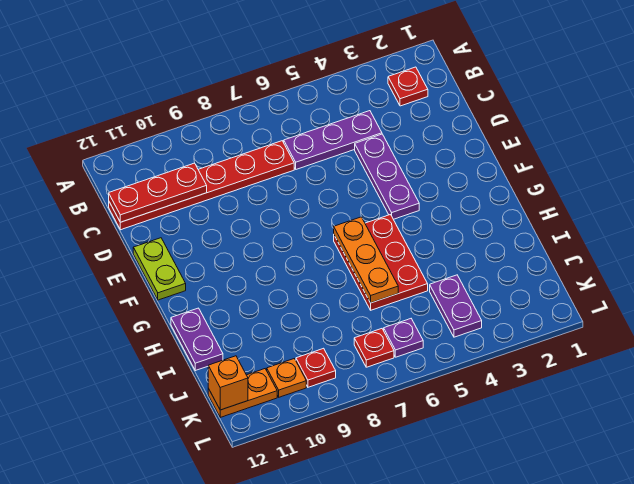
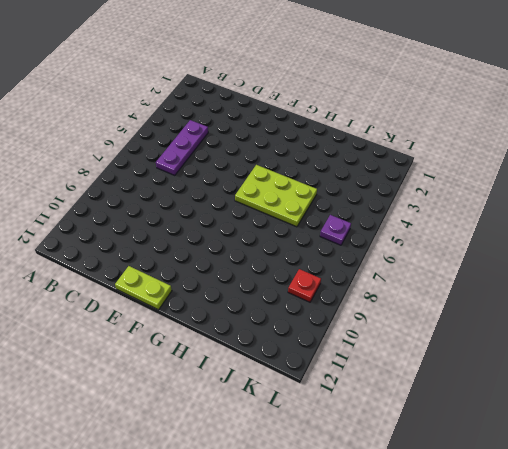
lime 2x3 plate [235,165,317,227] -> red 2x3 plate [334,215,428,310]
none -> red 1x1 plate [388,67,428,106]
none -> red 1x6 plate [109,141,294,230]
none -> purple 1x3 plate [355,134,419,219]

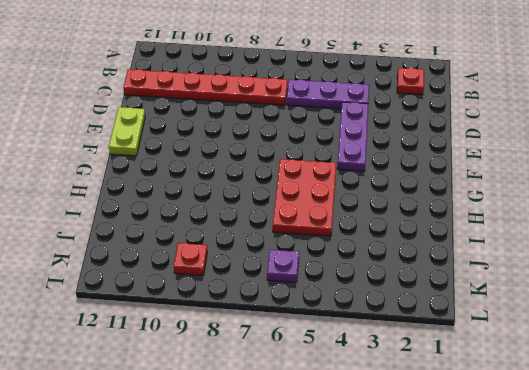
none -> purple 1x2 plate [171,308,223,371]
none -> purple 1x2 plate [430,275,482,337]
none -> red 1x1 plate [354,329,394,367]

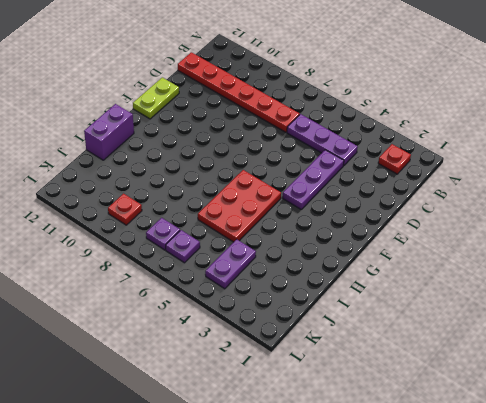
purple 1x2 brick [84,104,134,160] -> purple 1x2 plate [171,308,223,371]
purple 1x1 plate [146,218,180,250] -> red 1x1 plate [354,329,394,367]
none -> orange 1x1 plate [267,359,306,397]
none -> orange 1x2 plate [208,369,277,417]
none -> red 1x3 plate [109,163,207,222]

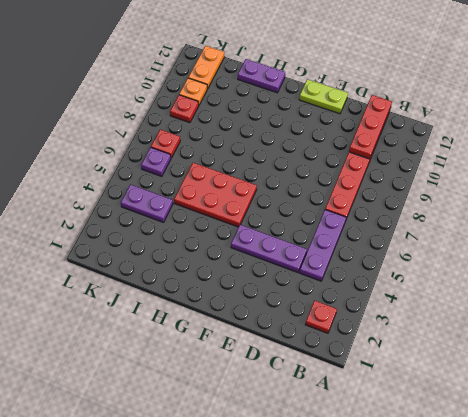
none -> orange 1x3 plate [334,217,398,303]
none -> orange 1x1 brick [208,356,248,410]

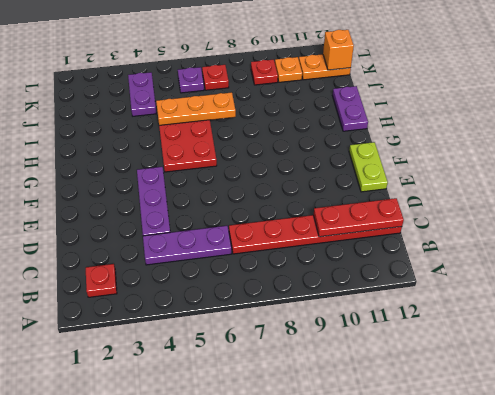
orange 1x3 plate [156,92,236,125] -> orange 1x3 plate turned to [334,217,398,303]

